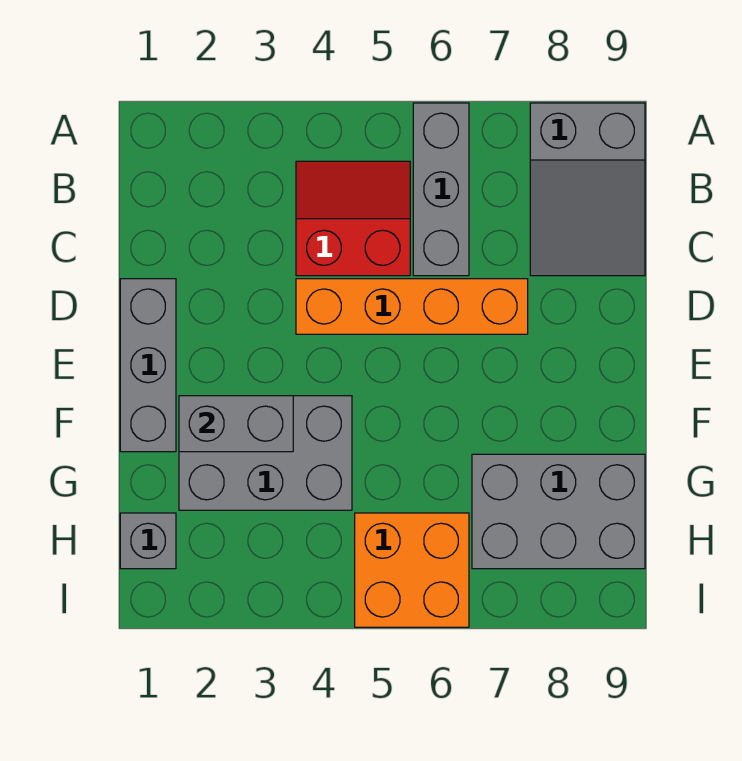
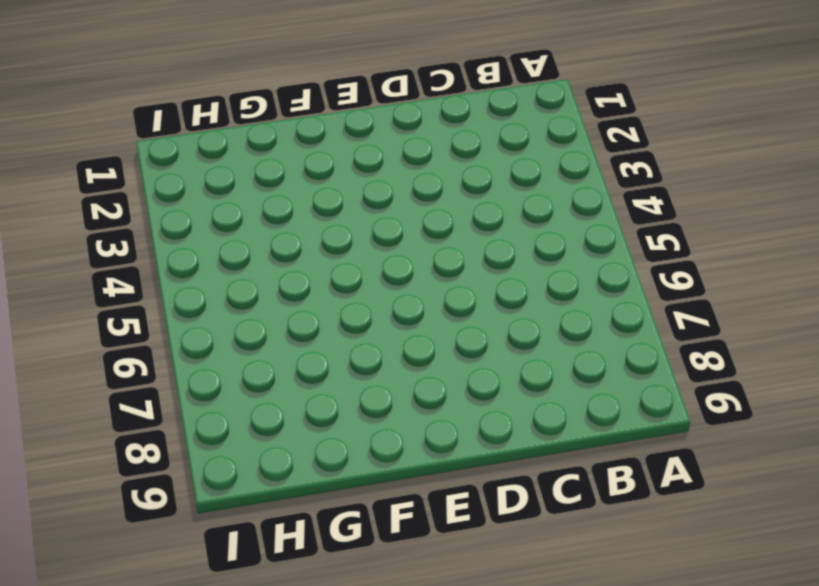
none -> grey 1x3 brick [413,103,469,276]
none -> grey 2x3 slope [530,103,645,276]

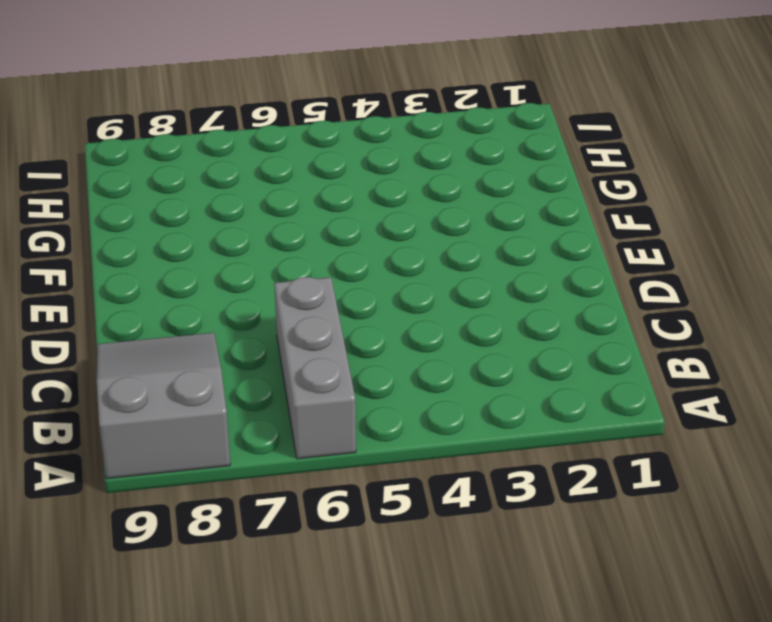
none -> red 2x2 slope [296,161,410,276]
none -> grey 1x3 brick [120,279,176,452]

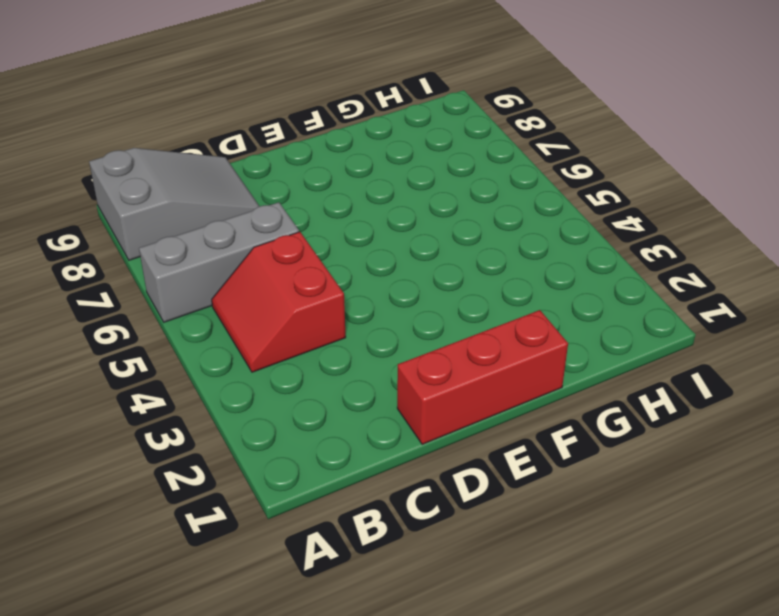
red 1x3 brick [397,310,568,444] -> grey 1x3 brick [120,279,176,452]
none -> orange 1x4 brick [296,279,528,334]
none -> grey 2x3 brick [179,396,352,510]

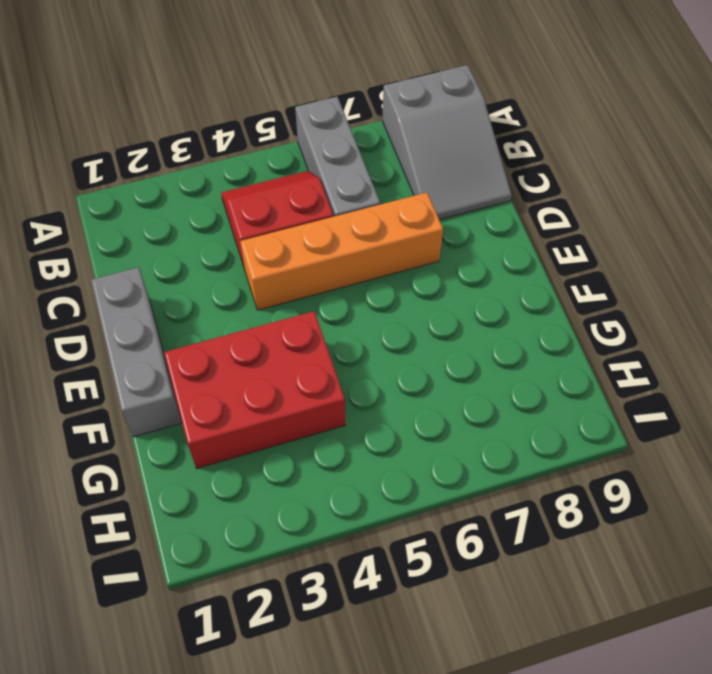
red 2x3 brick [164,311,345,468] -> grey 2x3 brick [179,396,352,510]
none -> grey 2x3 brick [472,454,645,569]
none -> grey 1x1 brick [120,513,176,569]

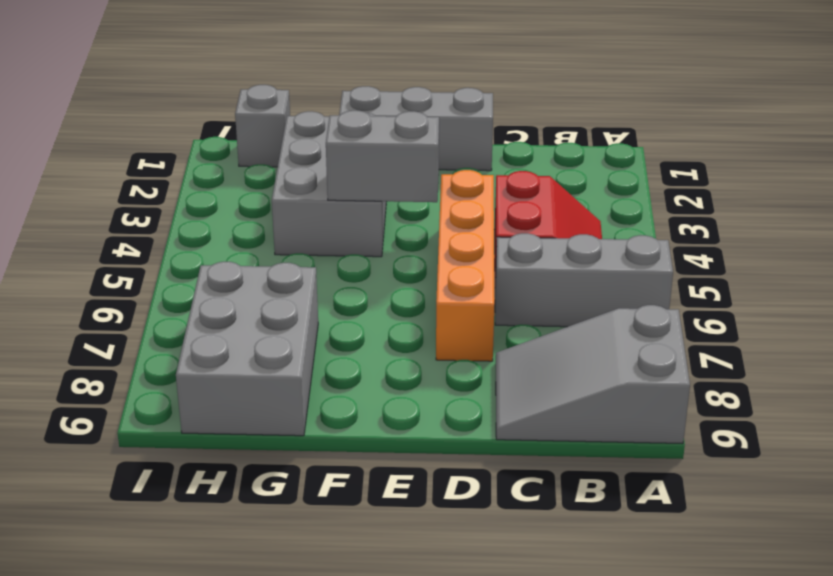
grey 1x2 brick [326,110,439,202] -> grey 1x2 brick turned to [179,396,293,452]
none -> orange 2x2 brick [355,513,469,627]

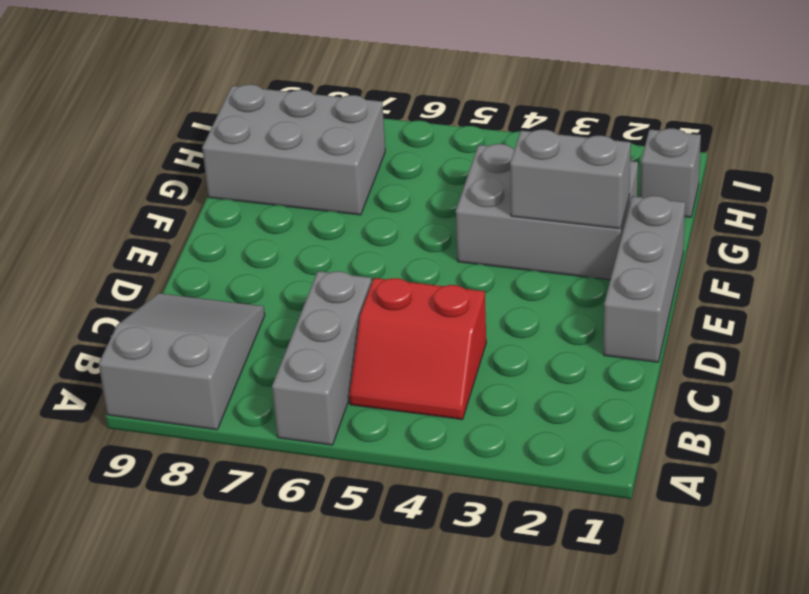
none -> orange 1x4 brick [296,279,528,334]
none -> orange 2x2 brick [355,513,469,627]

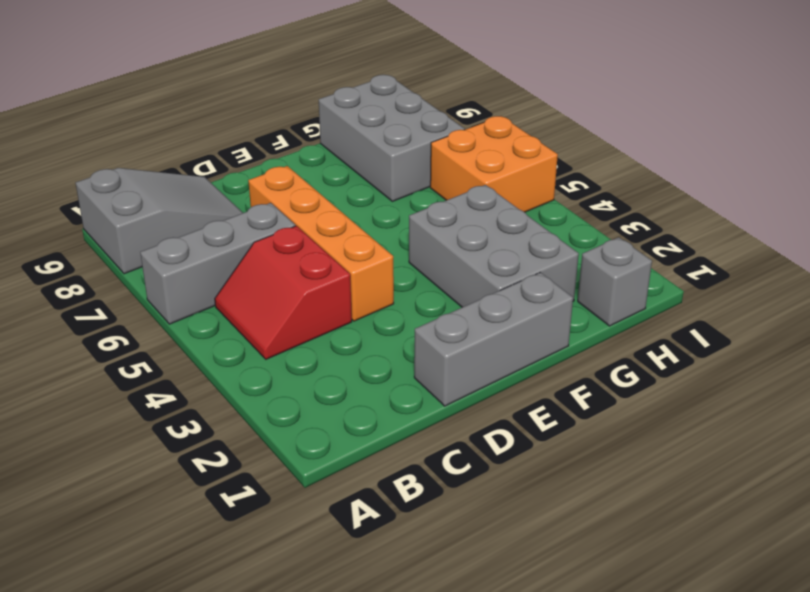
none -> grey 1x2 brick [179,396,293,452]

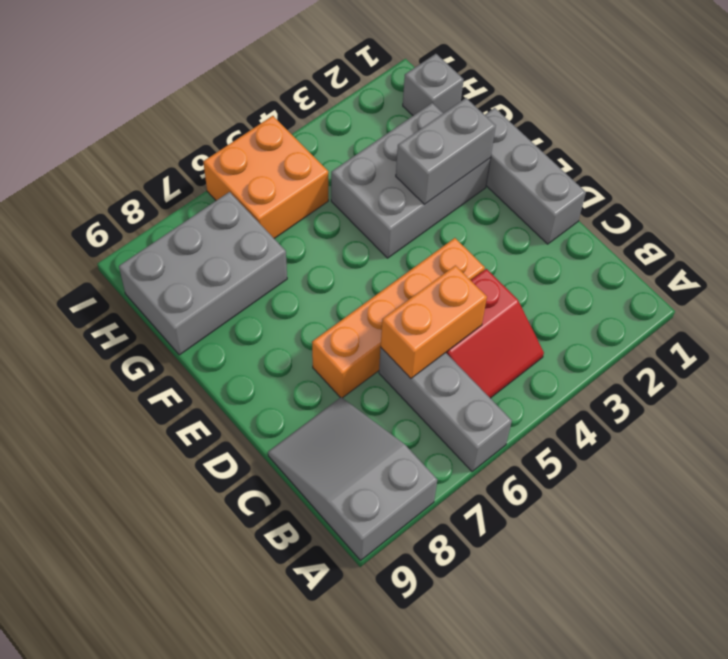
orange 1x2 brick [381,265,487,378] -> none

